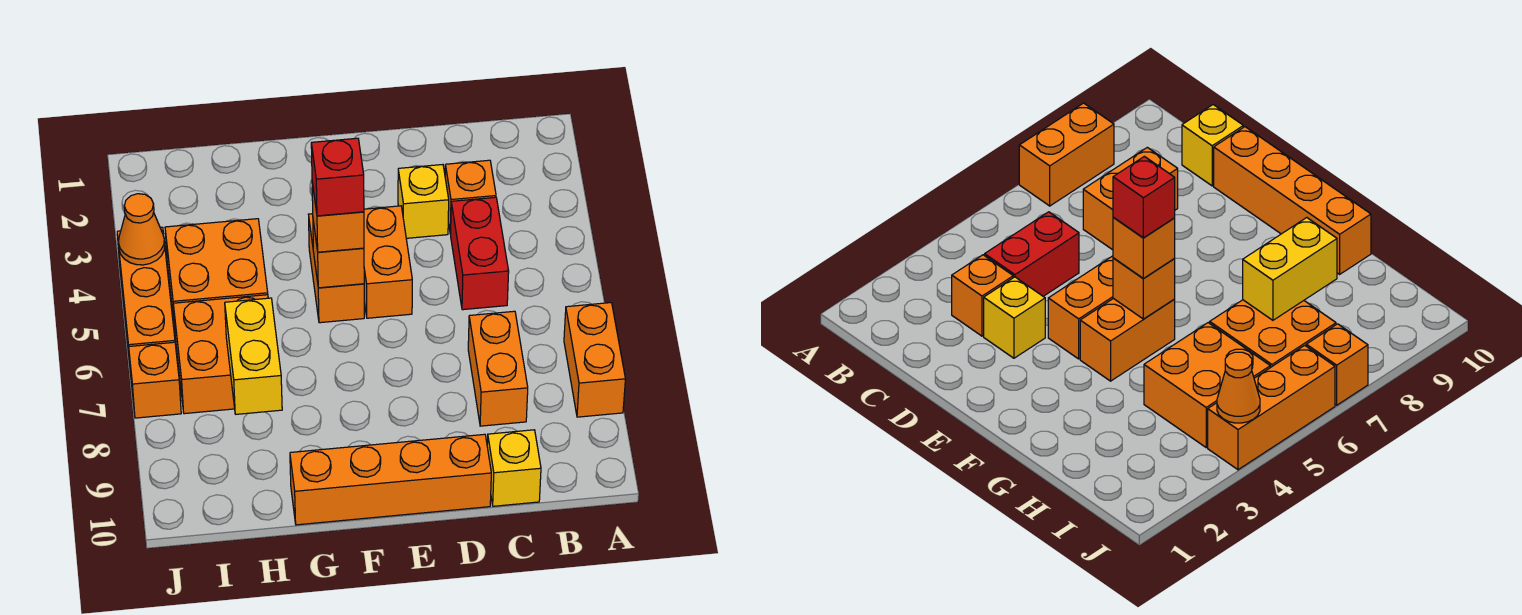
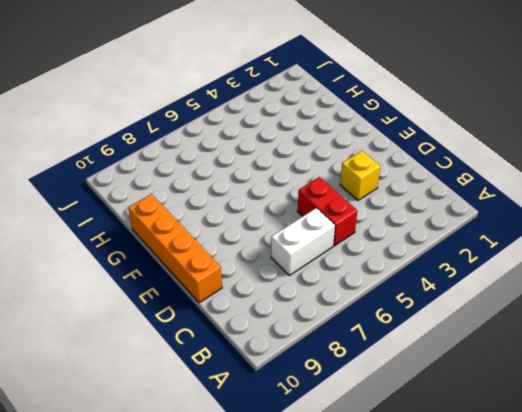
red 1x2 brick [298,177,357,246] -> red 1x2 brick turned to [451,197,509,310]
white 1x2 brick [271,208,335,275] -> orange 1x2 brick [468,311,528,426]
none -> orange 1x2 brick [564,303,625,417]
none -> orange 1x1 brick [445,160,496,234]
none -> yellow 1x1 brick [487,430,541,506]

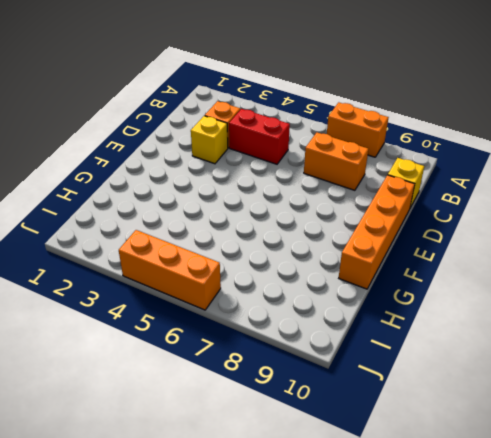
none -> orange 1x2 brick [364,206,412,318]
none -> orange 1x2 brick [308,214,364,323]
none -> orange 2x2 brick [165,219,268,329]

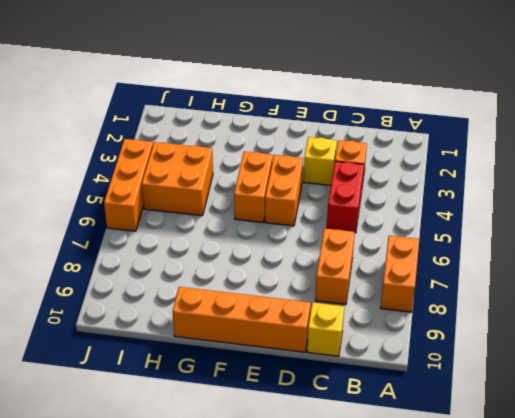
none -> orange 2x2 brick [173,295,268,414]
none -> orange 1x1 brick [129,342,181,418]
none -> orange 1x1 brick [313,221,364,288]

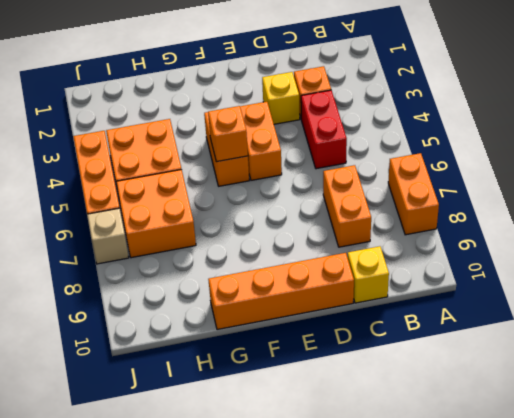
tan 1x1 brick [87,208,129,264] -> orange 1x1 brick [129,342,181,418]
none -> yellow 1x2 brick [225,298,282,414]
none -> orange 1x1 cone [118,194,165,265]
none -> orange 1x1 brick [312,183,364,252]

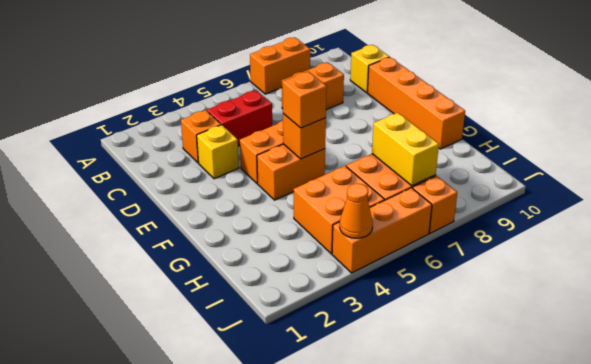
yellow 1x2 brick [372,113,439,186] -> yellow 1x2 brick turned to [225,298,282,414]
none -> red 1x1 brick [311,138,364,216]

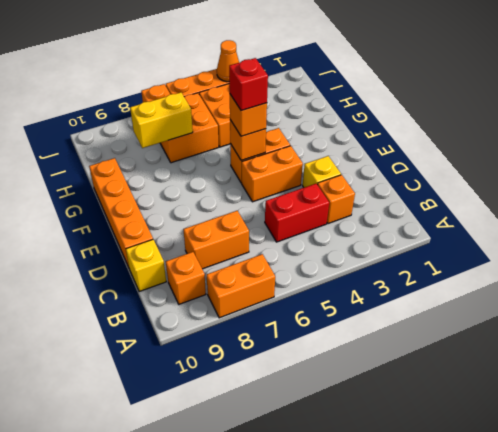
orange 1x1 brick [166,252,206,304] -> none

